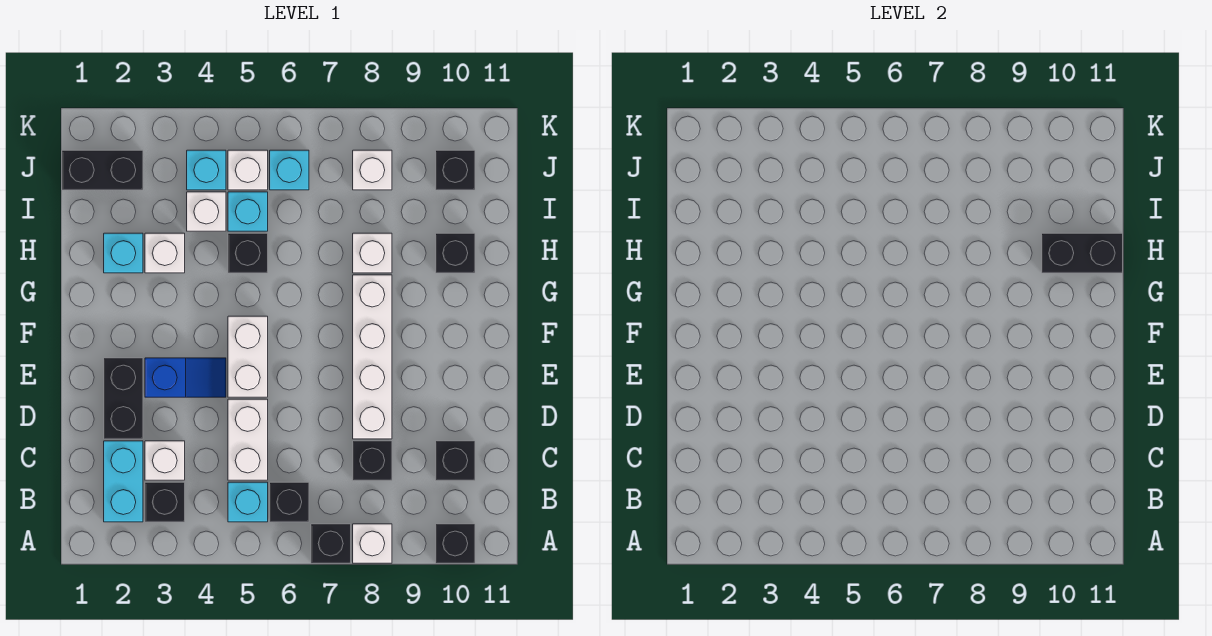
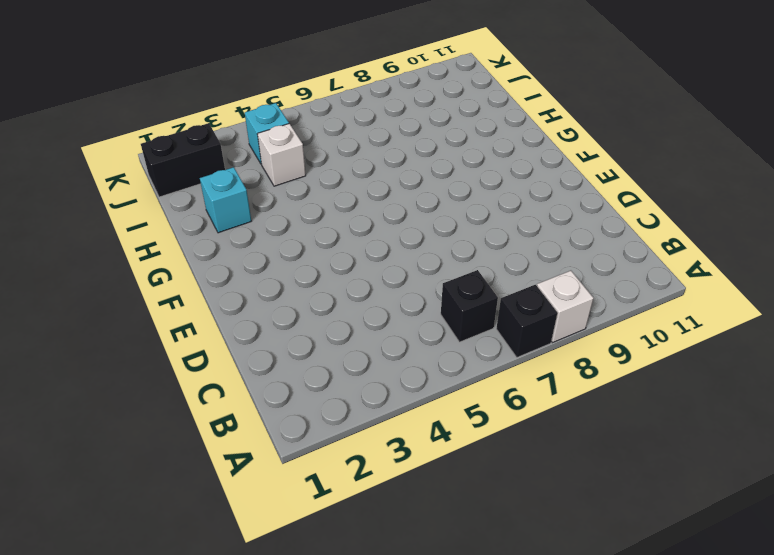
none -> black 1x1 brick [436,524,475,563]
none -> cyan 1x2 brick [104,441,143,522]
none -> black 1x1 brick [145,482,185,522]

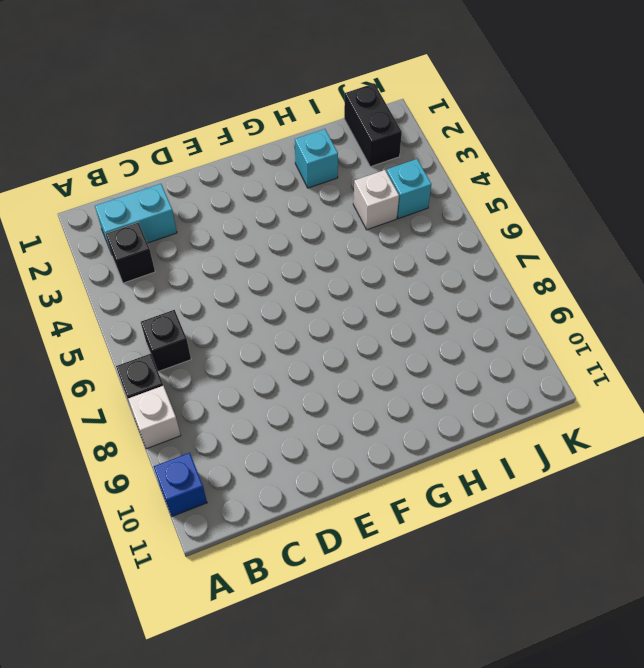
blue 1x1 brick [154,453,207,516] -> black 1x1 brick [436,524,475,563]
none -> cyan 1x1 brick [228,482,268,522]
none -> white 1x1 brick [145,441,185,480]
none -> white 1x2 brick [228,399,268,480]

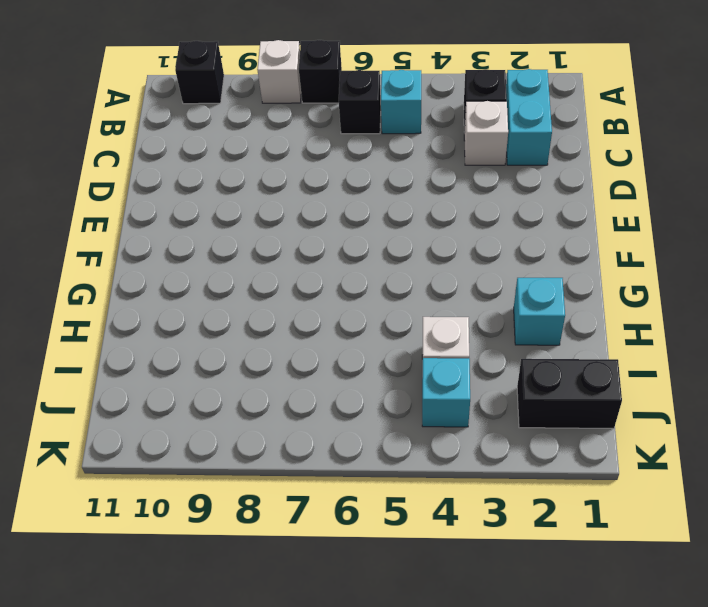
none -> white 1x2 brick [228,399,268,480]
none -> black 1x1 brick [353,441,392,480]
none -> black 1x1 brick [436,441,475,480]

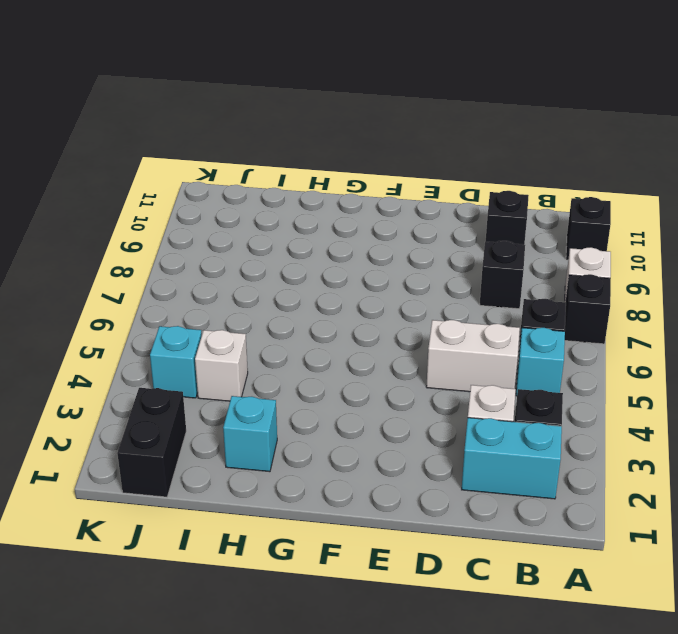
none -> black 1x2 brick [104,358,143,439]
none -> white 1x4 brick [353,275,392,439]
none -> blue 1x2 slope [145,358,226,397]

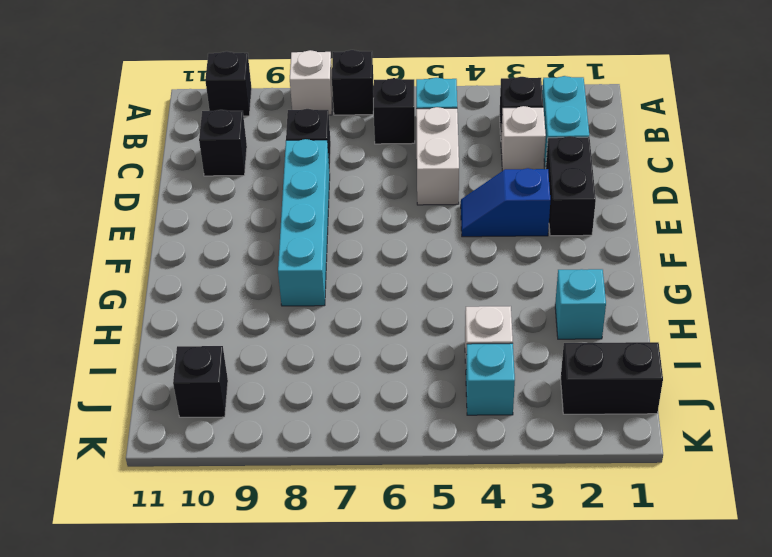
cyan 1x4 brick [278,139,330,306] -> white 1x4 brick [353,275,392,439]
none -> white 1x2 brick [228,316,268,397]
none -> white 1x1 brick [145,233,185,273]
none -> black 1x1 brick [228,233,268,273]

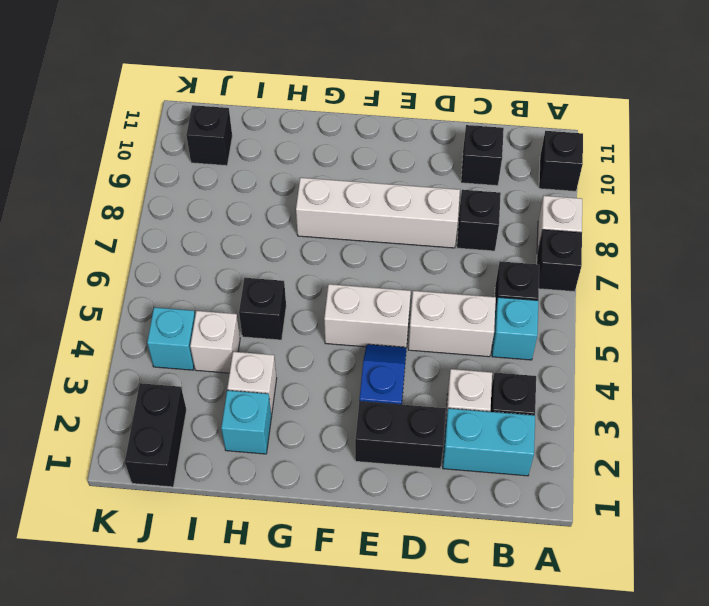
none -> white 1x1 brick [353,233,392,273]
none -> black 1x1 brick [436,233,475,273]
none -> cyan 1x1 brick [228,192,268,231]

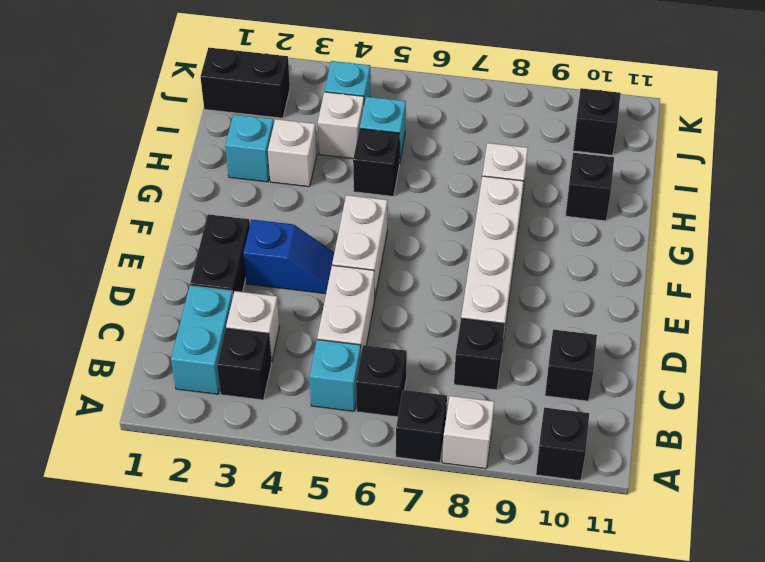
none -> white 1x1 brick [228,150,268,190]
none -> cyan 1x1 brick [270,150,309,190]
none -> white 1x1 brick [353,150,392,190]

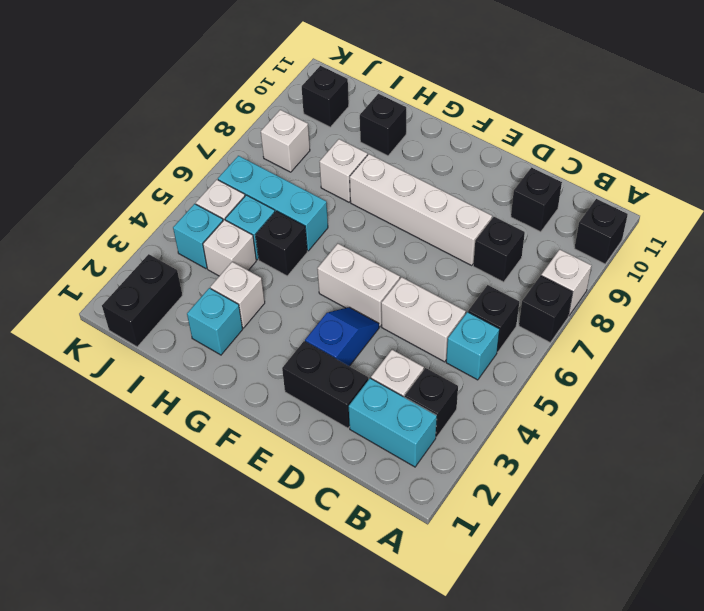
cyan 1x3 brick [218,156,328,251] -> cyan 1x1 brick [270,150,309,190]
none -> black 1x2 brick [1042,233,1123,273]

